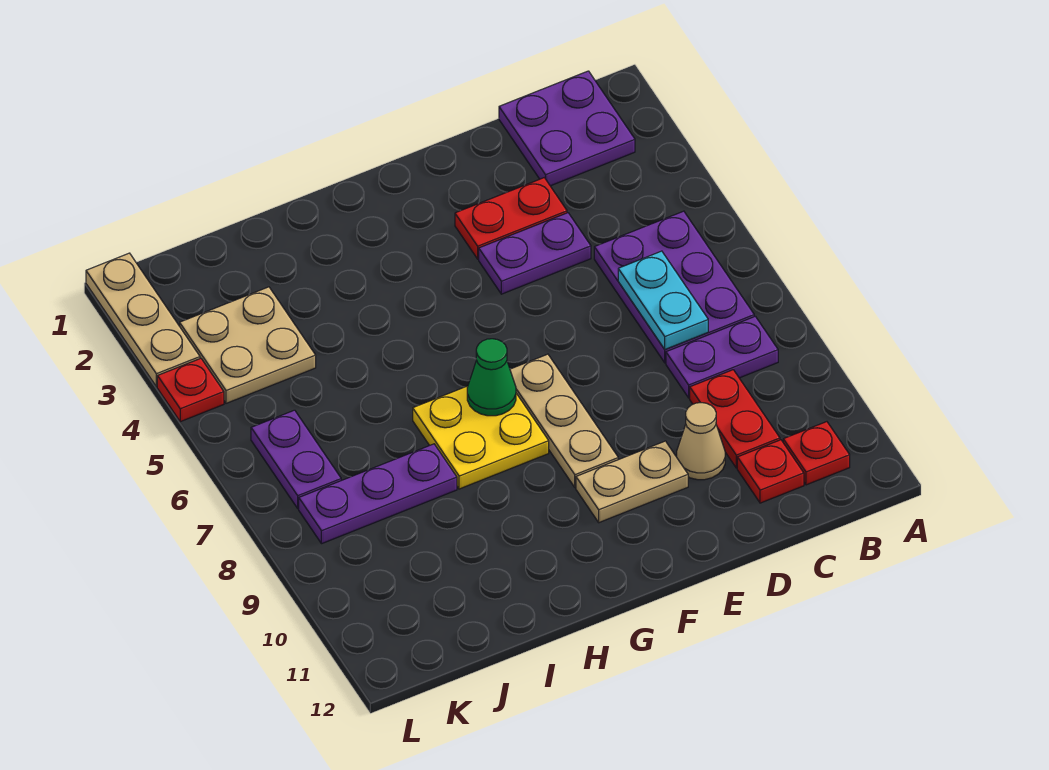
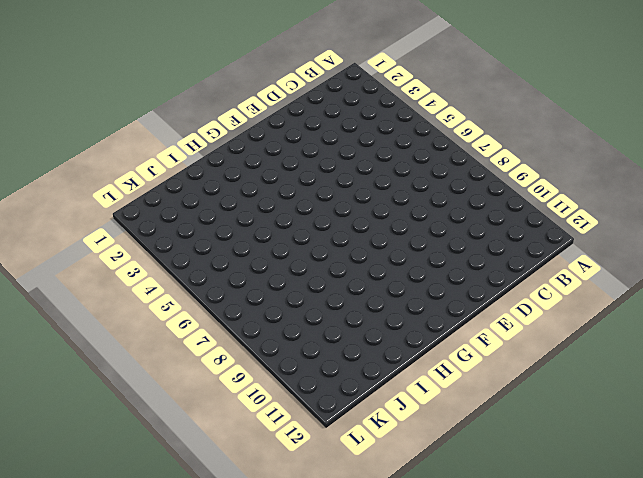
none -> purple 2x2 plate [499,71,635,186]
none -> purple 2x3 plate [594,211,754,363]
none -> purple 1x2 plate [666,316,778,398]

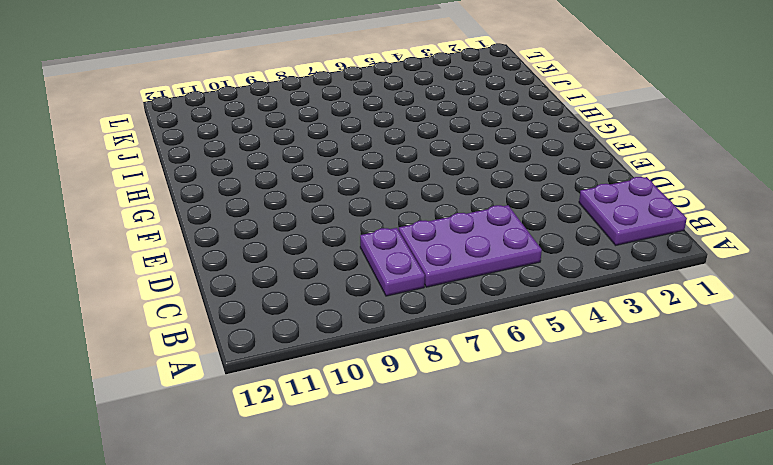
none -> red 1x1 plate [783,422,850,485]
none -> red 1x2 plate [690,370,780,468]
none -> red 1x1 plate [737,440,804,503]

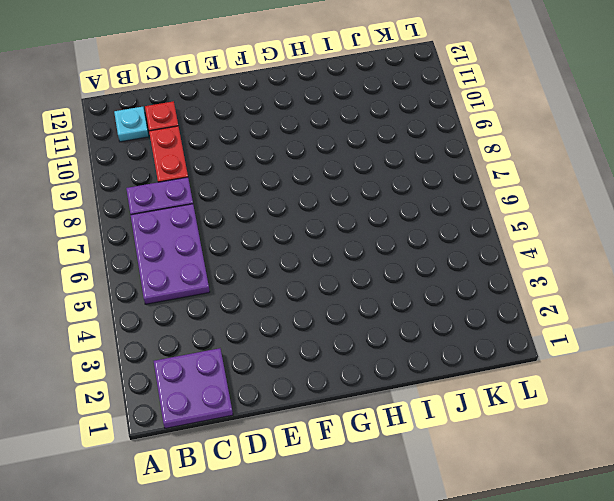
cyan 1x1 plate [114,107,149,142] -> red 1x1 plate [783,422,850,485]
none -> red 1x2 plate [455,178,567,259]
none -> purple 1x2 plate [479,213,591,294]
none -> tan 1x1 cone [677,403,725,480]

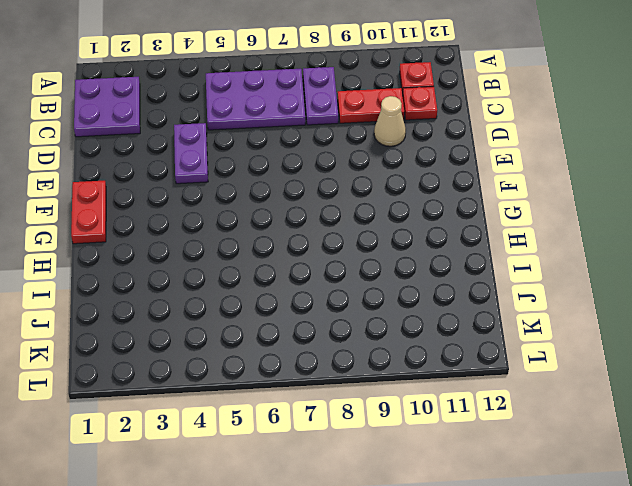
red 1x2 plate [71,181,106,244] -> red 1x2 plate moved to [455,178,567,259]
none -> tan 1x2 plate [576,441,688,523]
none -> tan 1x3 plate [510,354,618,488]
none -> yellow 2x2 plate [413,386,549,489]

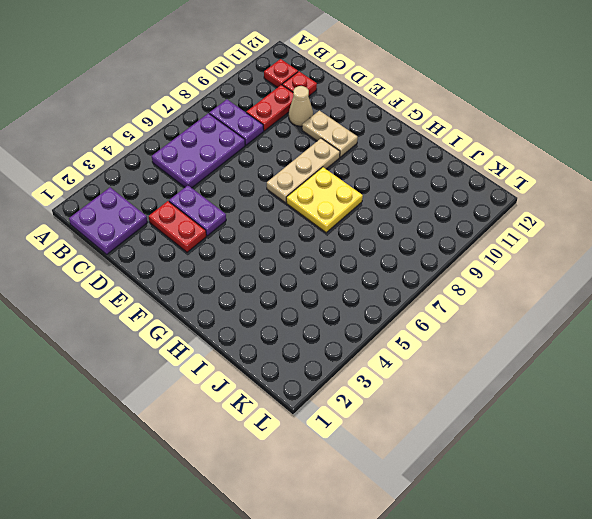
none -> purple 1x3 plate [299,444,457,544]
none -> tan 2x2 plate [180,287,316,403]
none -> purple 1x2 plate [251,410,341,508]

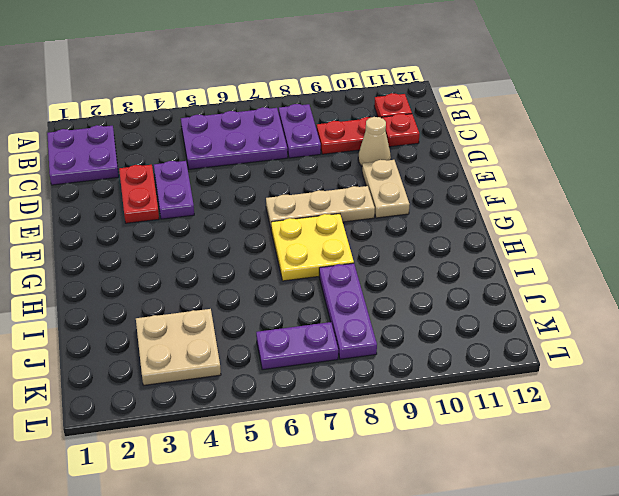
none -> tan 1x3 plate [86,253,200,387]
none -> red 1x1 plate [157,358,224,422]
none -> cyan 1x2 plate [618,251,708,350]

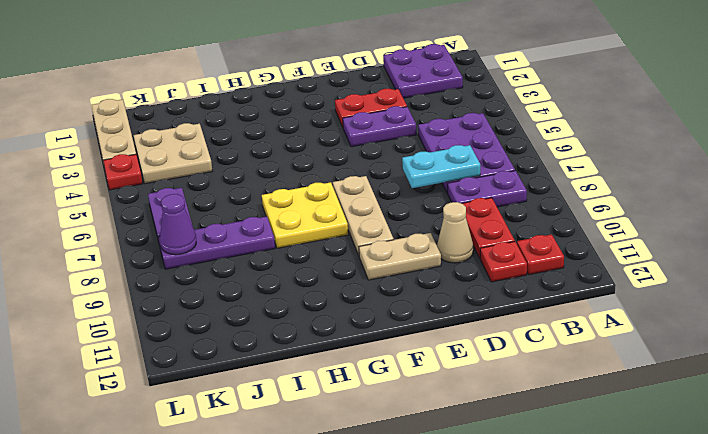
cyan 1x2 plate [402,145,480,188] -> cyan 1x2 plate turned to [618,251,708,350]
purple 1x1 cone [160,194,196,255] -> none
none -> green 1x1 cone [467,339,516,416]

